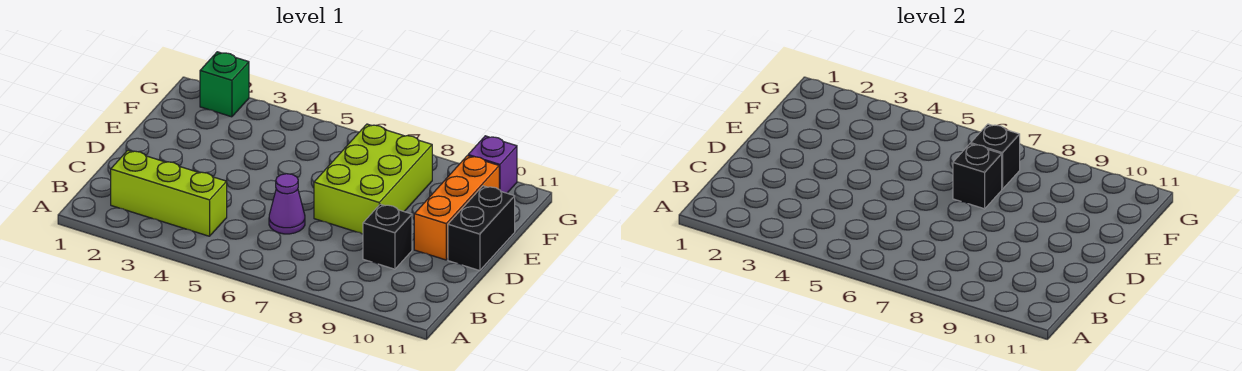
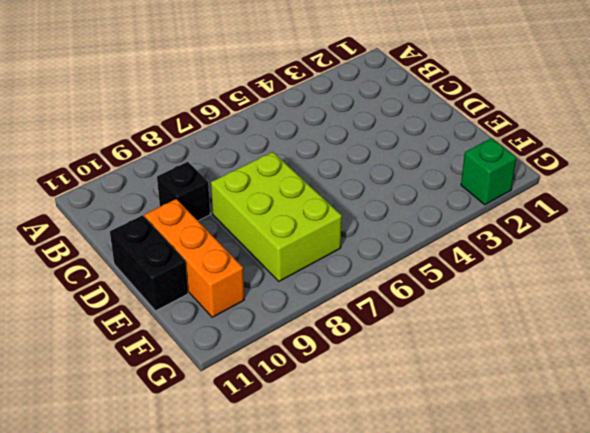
none -> lime 1x3 brick [111,150,227,236]
none -> purple 1x1 cone [269,174,305,234]

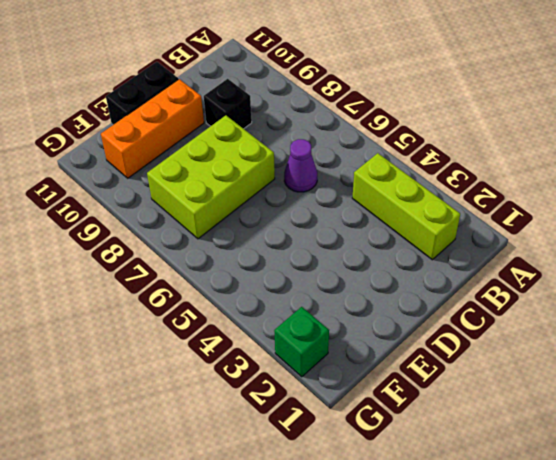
none -> purple 1x1 brick [468,136,517,193]
none -> black 1x1 brick [953,144,1002,209]

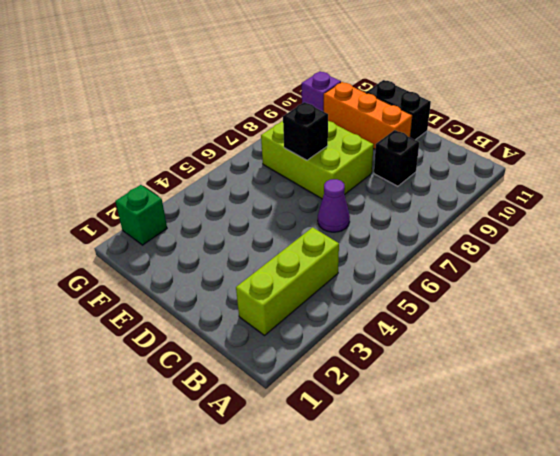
none -> black 1x1 brick [971,124,1020,189]

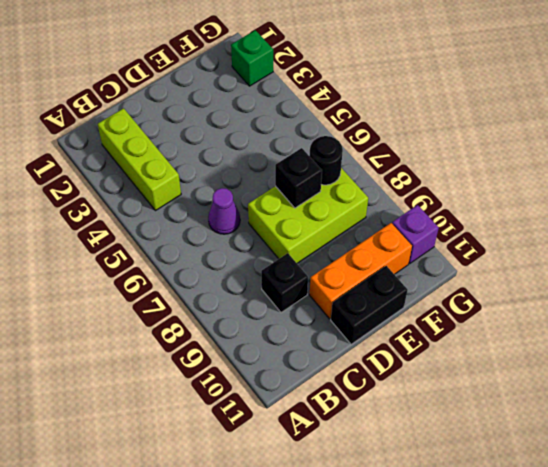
black 1x1 round brick [310,136,343,185] -> black 1x1 brick [971,124,1020,189]

